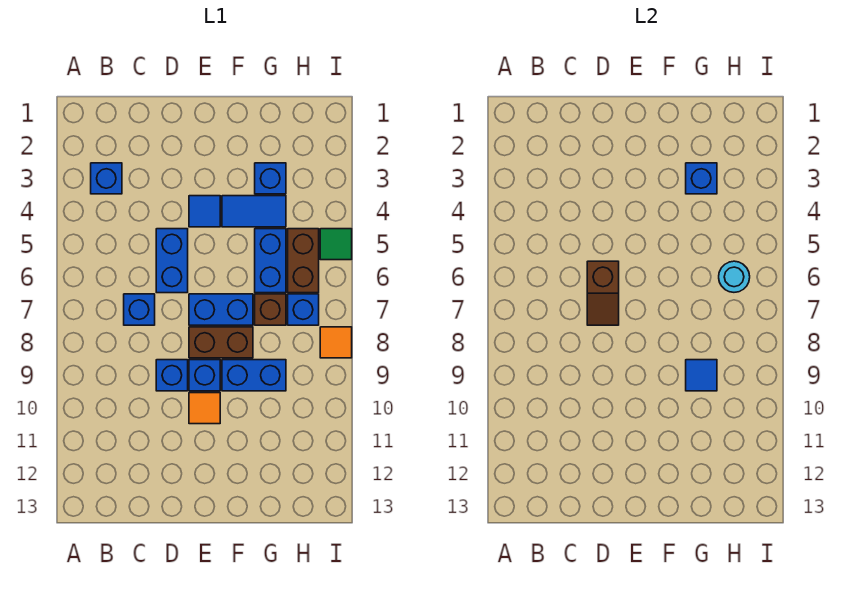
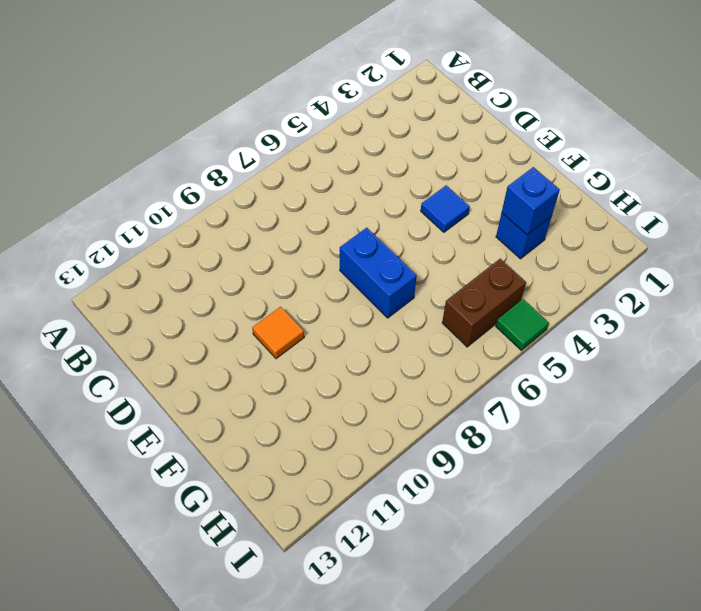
none -> blue 1x1 brick [91,163,122,194]
none -> blue 1x1 brick [124,294,155,325]
none -> blue 1x2 brick [156,229,188,293]

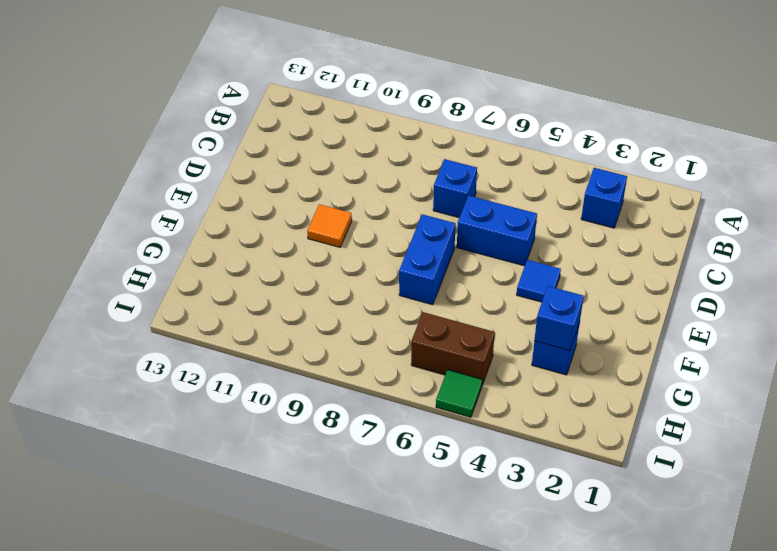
none -> blue 1x1 brick [156,360,188,391]
none -> brown 1x2 brick [189,327,253,358]
none -> blue 1x1 brick [189,360,220,391]

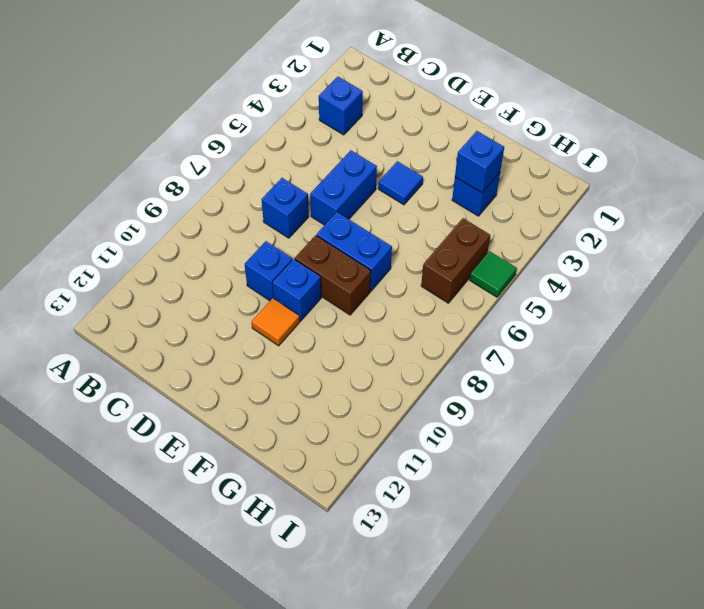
none -> blue 1x2 tile [222,196,286,227]
none -> blue 1x2 brick [222,360,286,391]
none -> blue 1x2 brick [255,229,286,293]

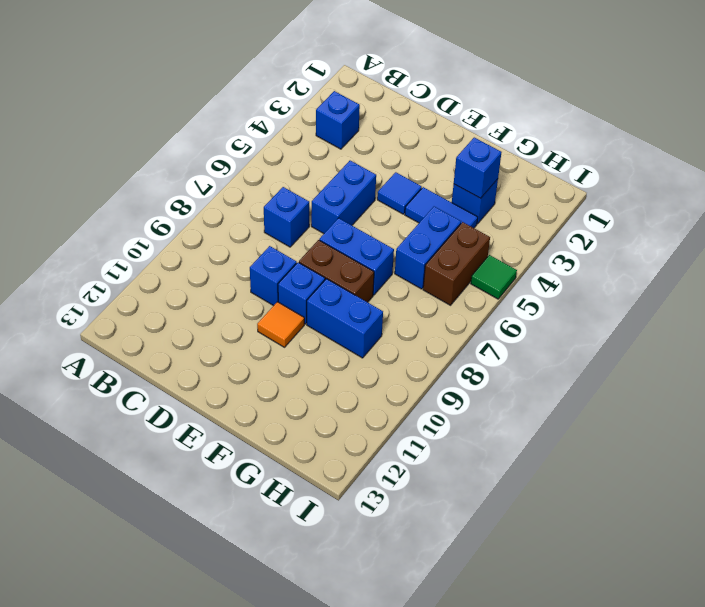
none -> brown 1x1 brick [255,294,286,325]
none -> blue 1x1 brick [288,294,319,325]
none -> orange 1x1 tile [320,327,352,358]

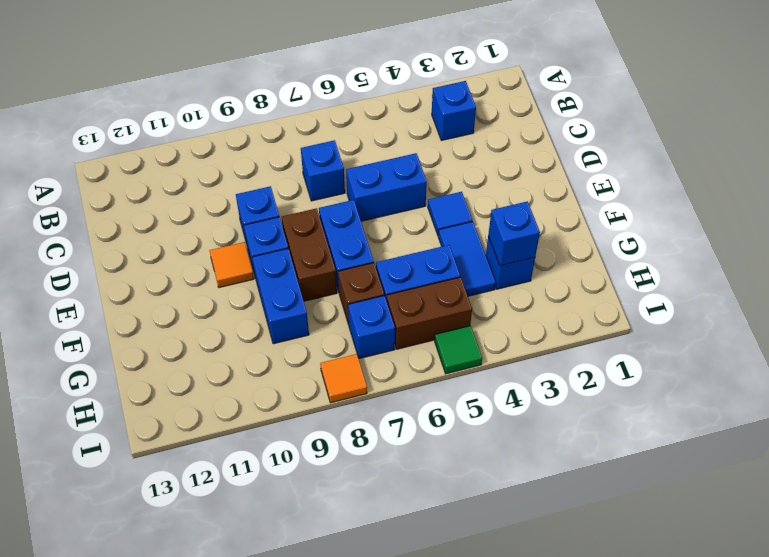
none -> brown 1x2 slope [587,261,619,325]
none -> blue 1x1 tile [686,360,717,391]
none -> cyan 1x1 round brick [719,261,750,292]

